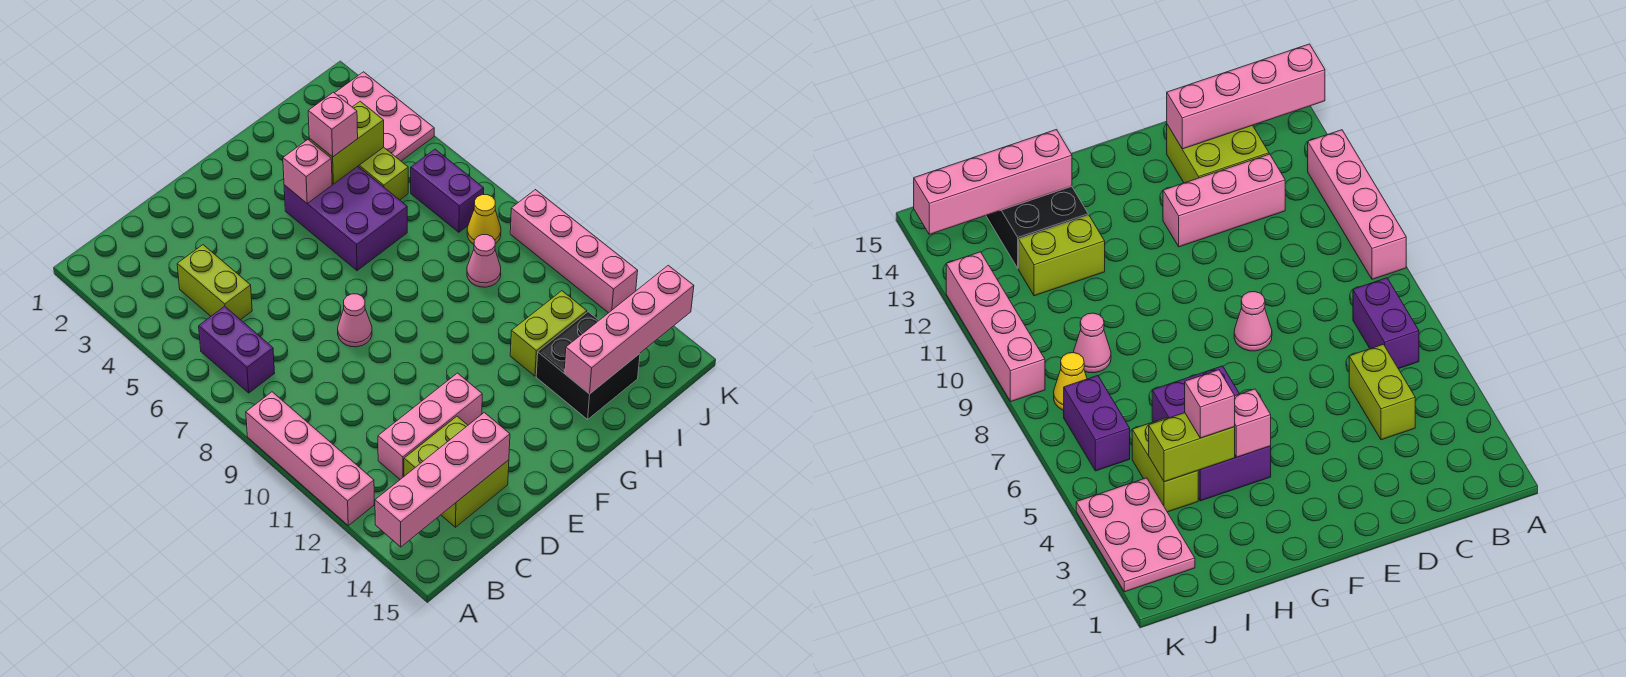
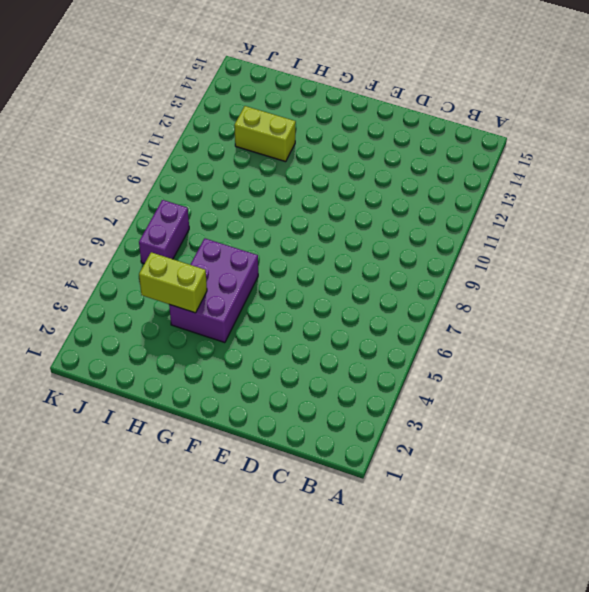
none -> pink 1x4 brick [246,392,374,526]
none -> purple 1x2 brick [199,306,275,393]
none -> lime 1x2 brick [177,245,252,320]

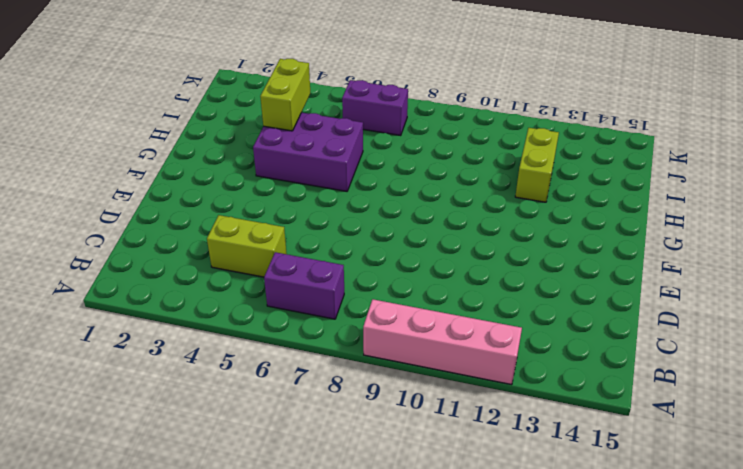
none -> pink 1x3 brick [378,373,482,479]
none -> lime 2x2 brick [404,416,509,527]
none -> pink 1x1 cone [338,294,372,347]

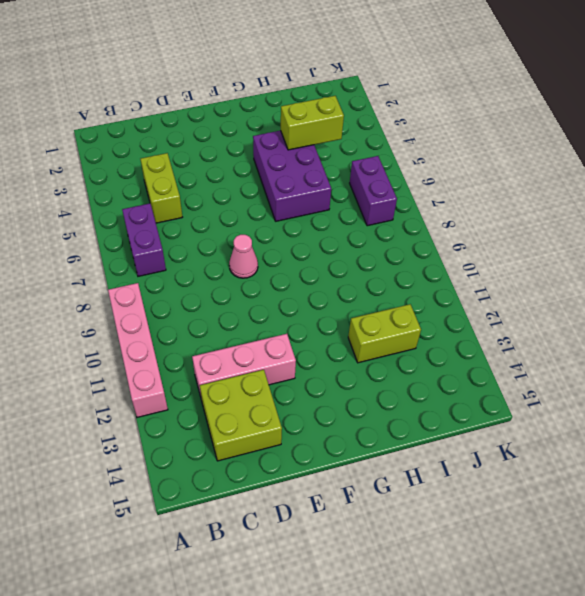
none -> black 2x2 brick [536,312,640,419]
none -> lime 1x2 brick [358,147,408,200]
none -> pink 1x1 cone [467,235,501,287]

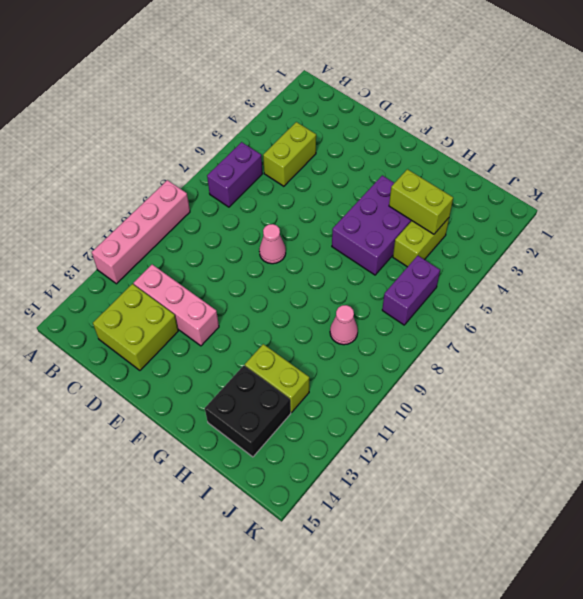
none -> pink 2x3 plate [335,72,434,161]
none -> yellow 1x1 cone [467,195,501,244]
none -> pink 1x4 brick [510,190,638,313]

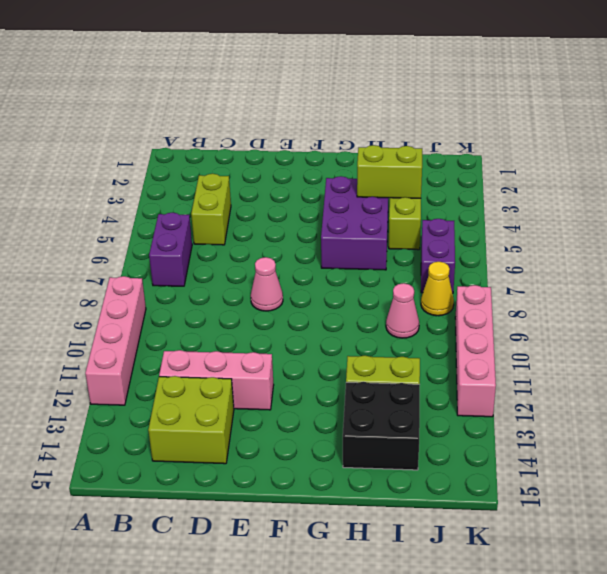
none -> pink 2x3 plate [335,72,434,161]
none -> pink 1x4 brick [375,412,510,547]
none -> pink 1x1 brick [283,140,332,203]

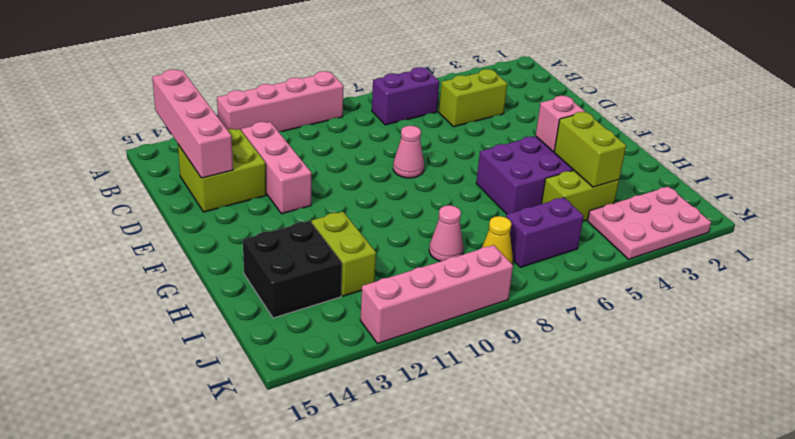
none -> pink 1x4 brick [564,265,694,394]
none -> pink 1x1 brick [308,92,358,157]

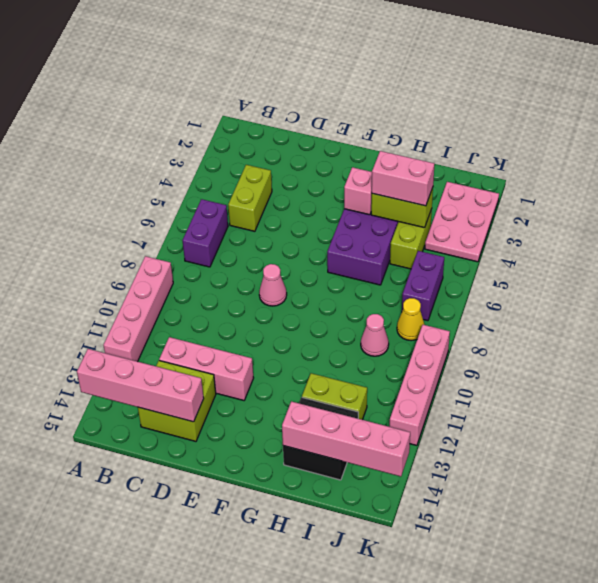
pink 1x2 brick [372,151,435,206] -> pink 1x1 brick [308,92,358,157]

